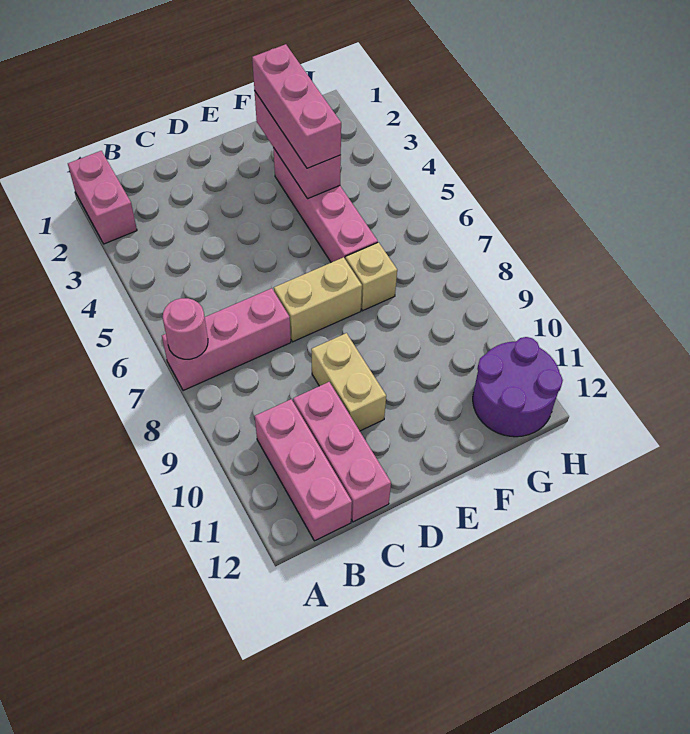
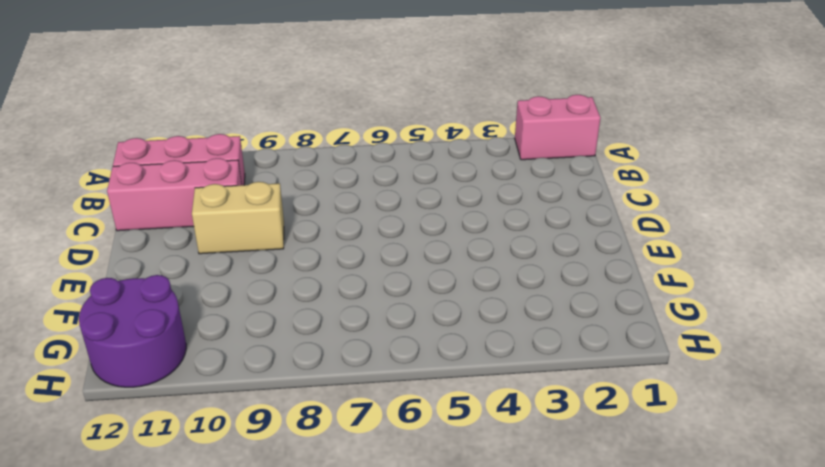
none -> pink 1x3 brick [162,288,291,391]
none -> tan 1x2 brick [274,257,362,342]
none -> pink 1x4 brick [273,148,378,262]

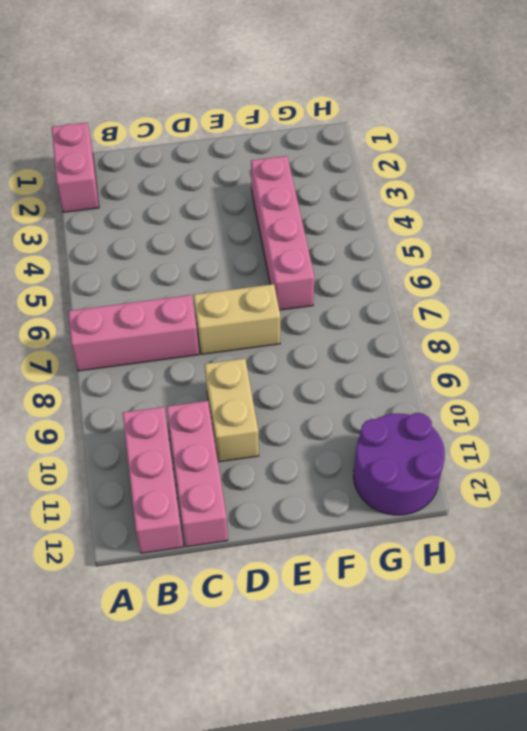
none -> tan 1x1 brick [345,242,397,311]
none -> pink 1x1 round brick [163,298,208,359]
none -> pink 1x3 brick [255,92,341,199]

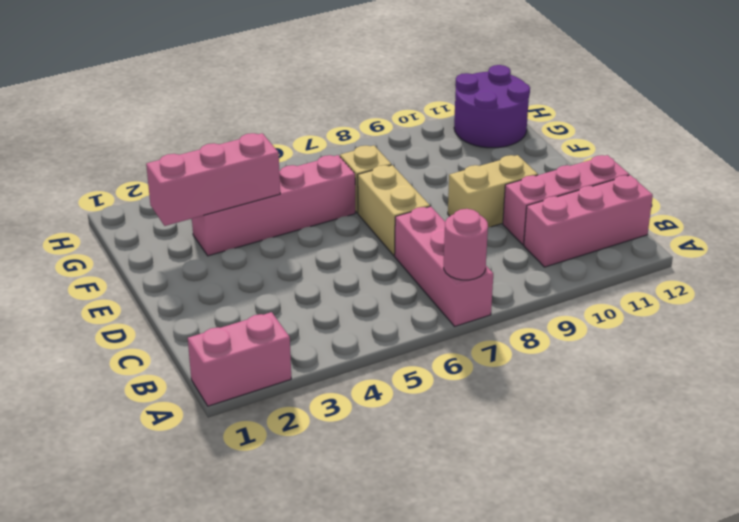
none -> pink 1x3 brick [252,44,341,168]

